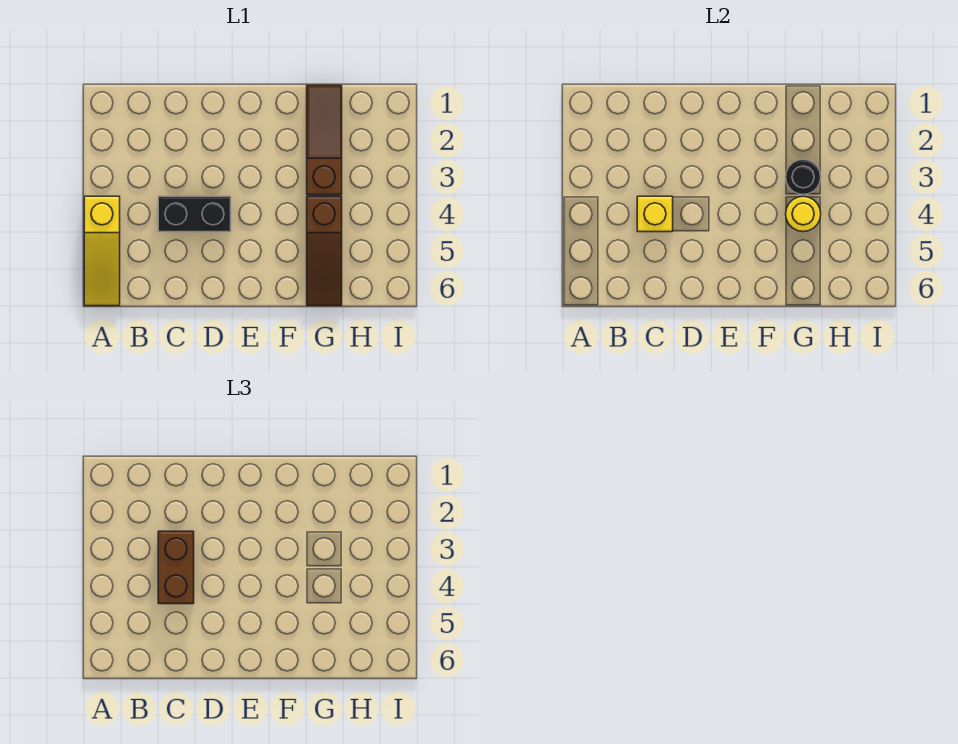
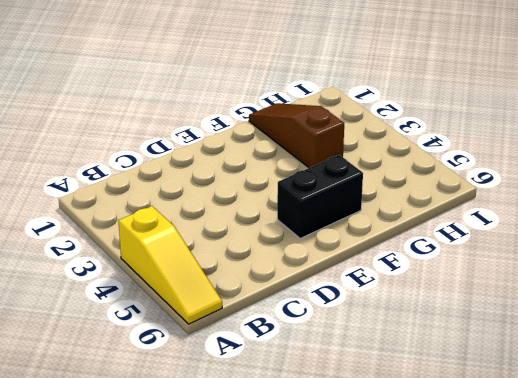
black 1x2 brick [277,155,363,239] -> black 1x2 brick moved to [158,196,231,232]
none -> brown 1x3 slope [307,196,342,306]
none -> yellow 1x1 brick [637,196,673,232]

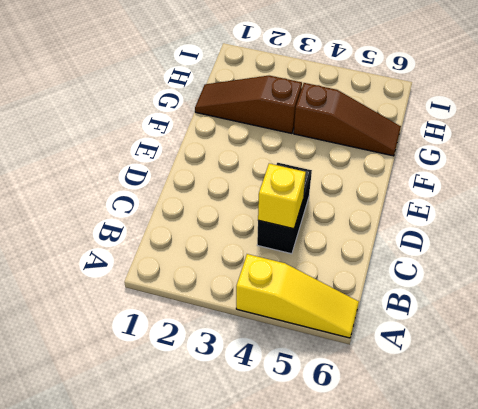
none -> black 1x1 round brick [786,159,821,195]
none -> yellow 1x1 round brick [786,196,821,232]

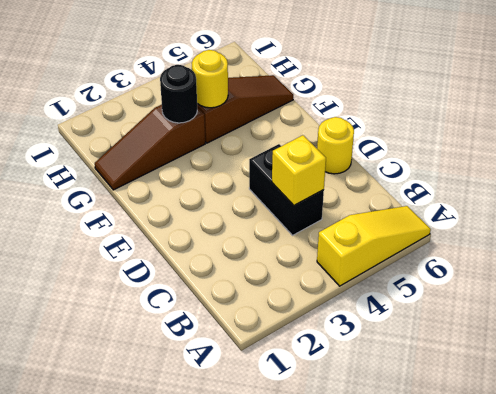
yellow 1x1 round brick [317,117,354,174] -> none
none -> brown 1x2 brick [158,531,194,604]

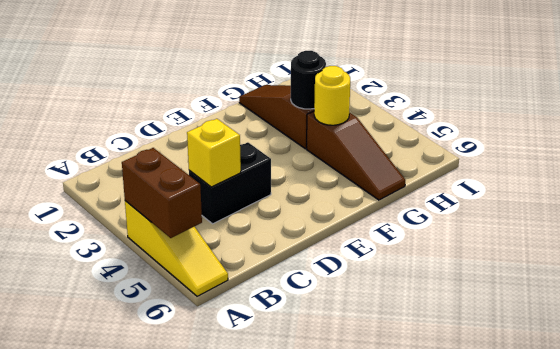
brown 1x2 brick [122,148,202,238] -> brown 1x2 brick moved to [158,531,194,604]

